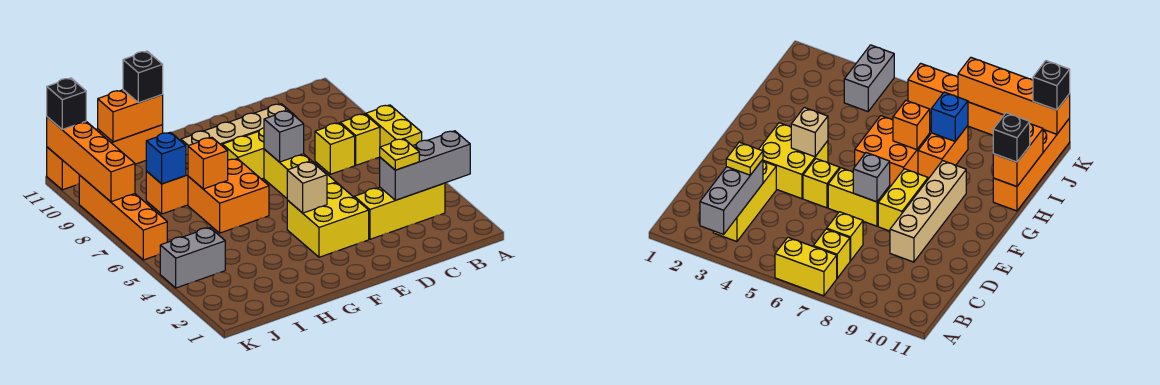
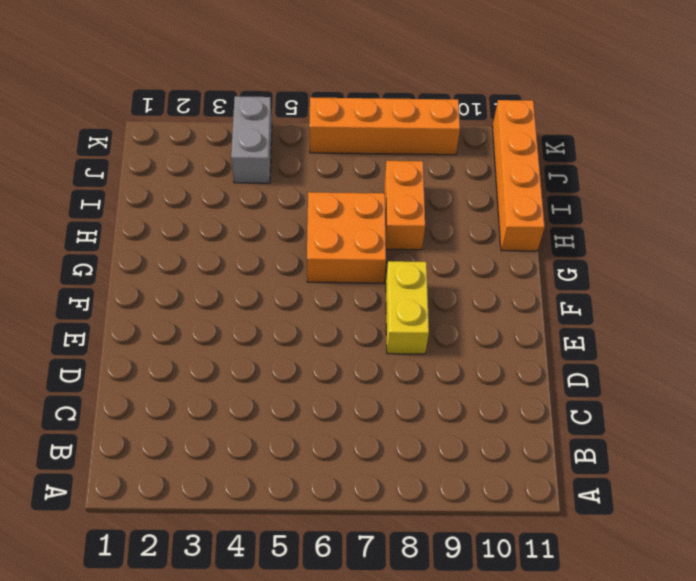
none -> yellow 1x2 brick [366,105,422,147]
none -> yellow 1x3 brick [354,183,445,239]
none -> yellow 1x1 brick [340,114,380,165]

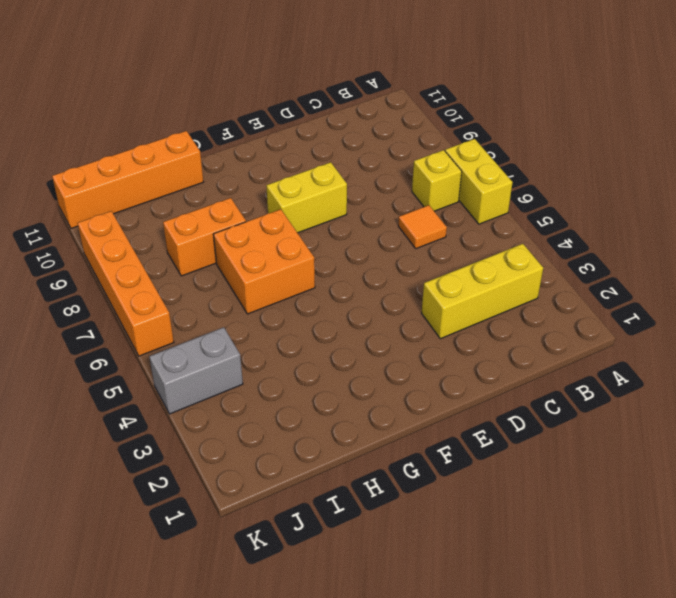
orange 1x1 tile [398,205,447,249] -> none
none -> yellow 1x1 brick [315,123,355,174]
none -> tan 1x4 brick [181,104,296,155]
none -> yellow 2x2 brick [287,183,369,257]

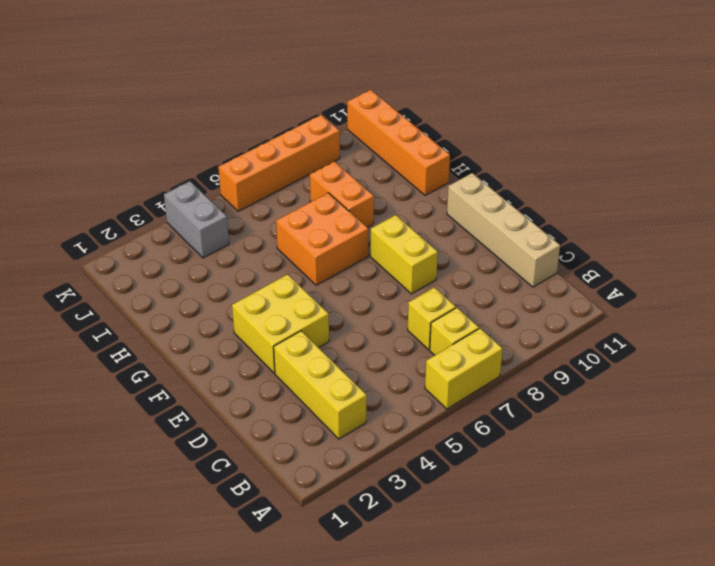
tan 1x4 brick [447,173,560,287] -> tan 1x4 brick moved to [181,104,296,155]
none -> yellow 1x1 brick [803,159,840,208]
none -> yellow 1x2 brick [264,149,318,198]
none -> grey 1x3 brick [380,131,470,200]

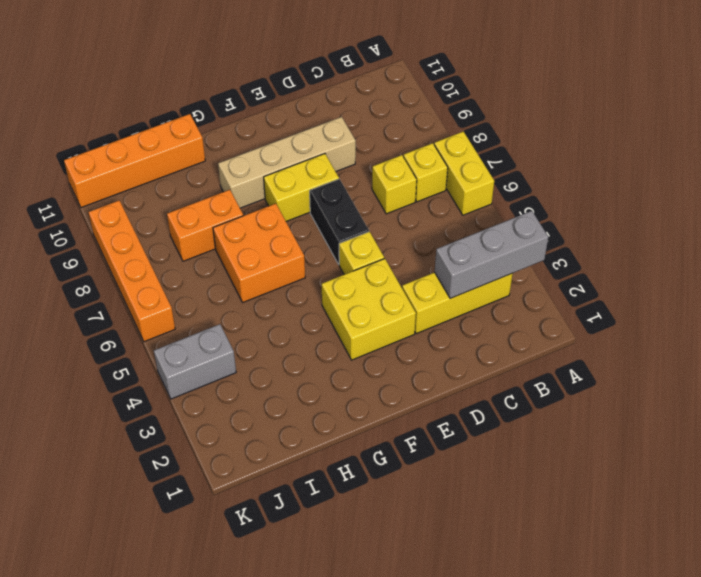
black 1x2 brick [310,179,369,264] -> yellow 1x2 brick [264,149,318,198]
none -> grey 1x1 brick [264,111,304,162]
none -> tan 1x1 brick [287,162,327,213]
none -> orange 1x1 brick [188,138,228,189]

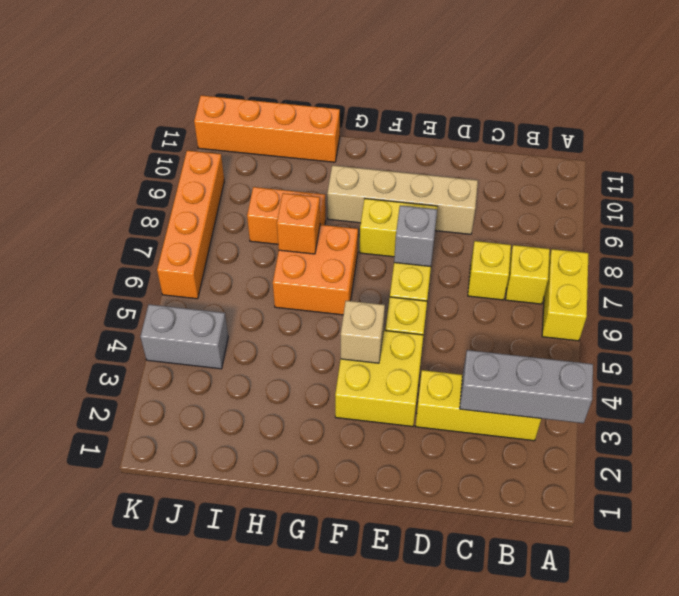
none -> orange 1x2 brick [98,90,163,142]
none -> blue 1x1 brick [146,132,186,184]
none -> orange 1x4 brick [47,117,135,202]

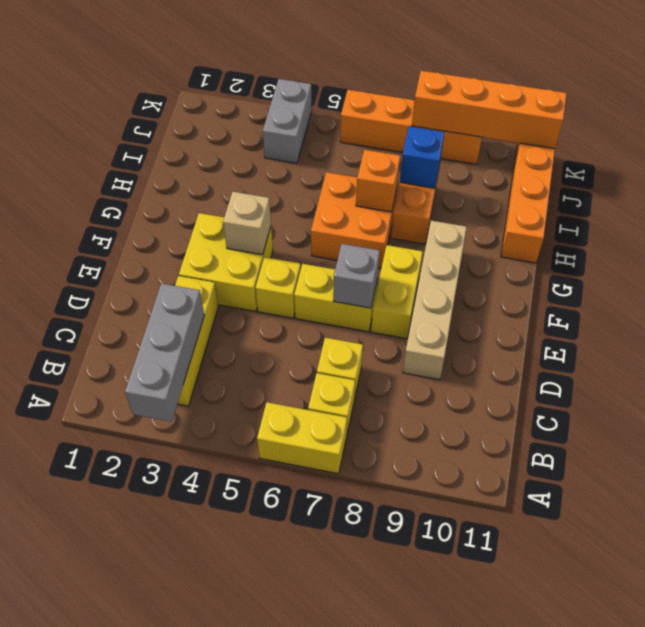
none -> orange 1x2 brick [98,90,163,142]
none -> yellow 1x1 plate [380,139,419,170]
none -> black 1x1 brick [123,51,163,103]

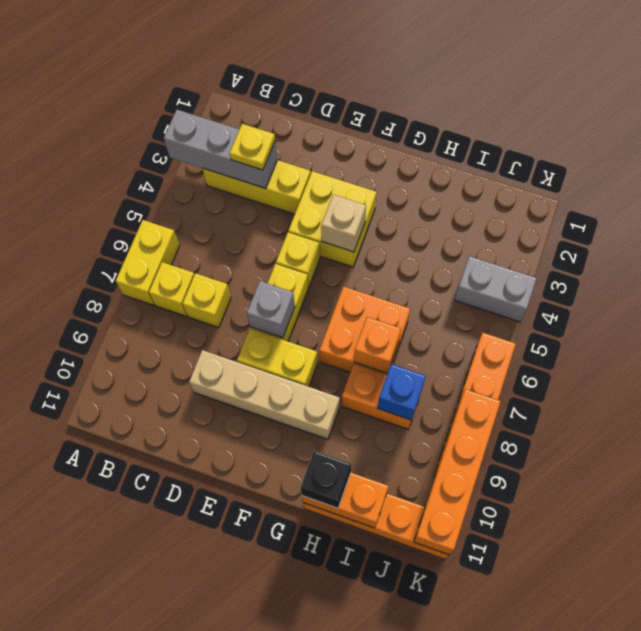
none -> black 1x1 brick [47,78,86,129]

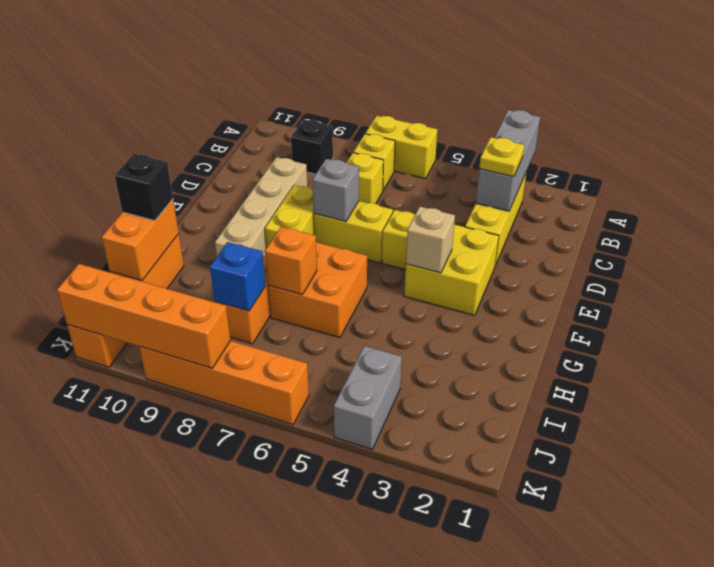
black 1x1 brick [291,120,333,174] -> black 1x1 brick moved to [47,78,86,129]

